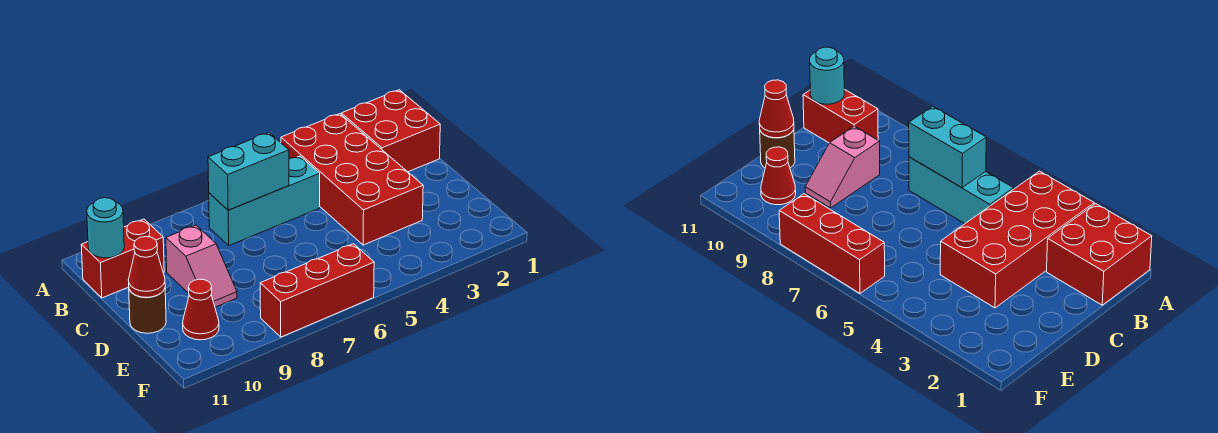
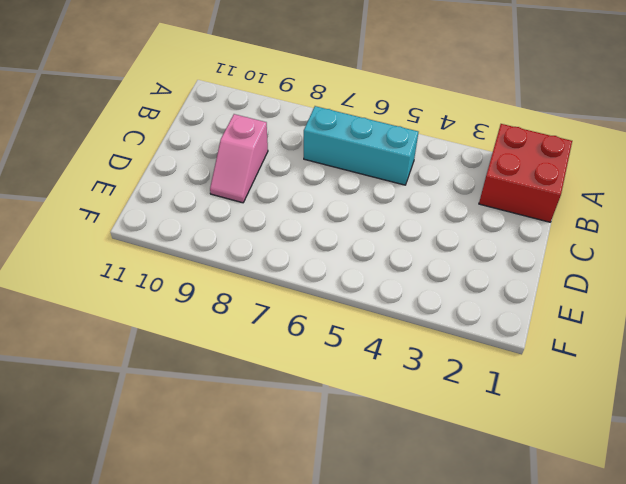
none -> red 2x4 brick [281,114,423,245]
none -> red 1x2 brick [81,219,164,298]

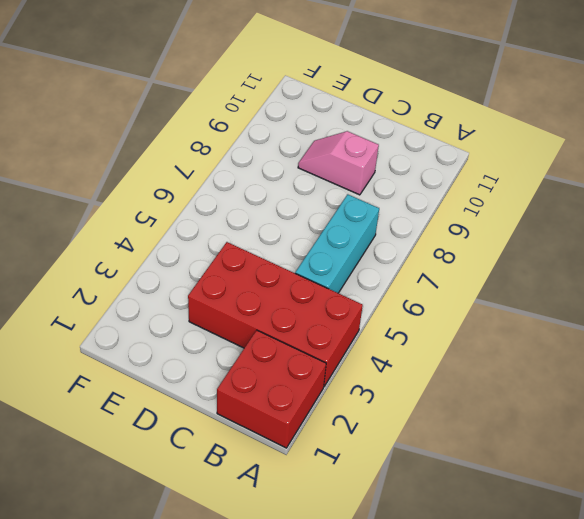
none -> red 1x2 brick [81,219,164,298]
none -> brown 1x1 round brick [129,289,166,333]

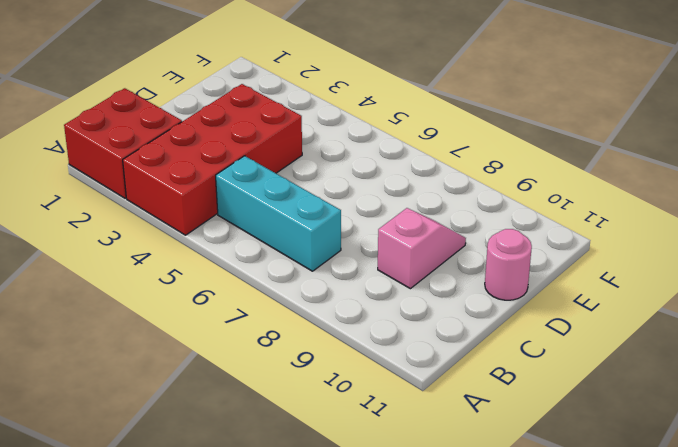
pink 1x1 round brick [485,229,532,300] -> brown 1x1 round brick [129,289,166,333]
none -> red 1x2 brick [81,219,164,298]
none -> red 1x1 cone [183,279,219,340]

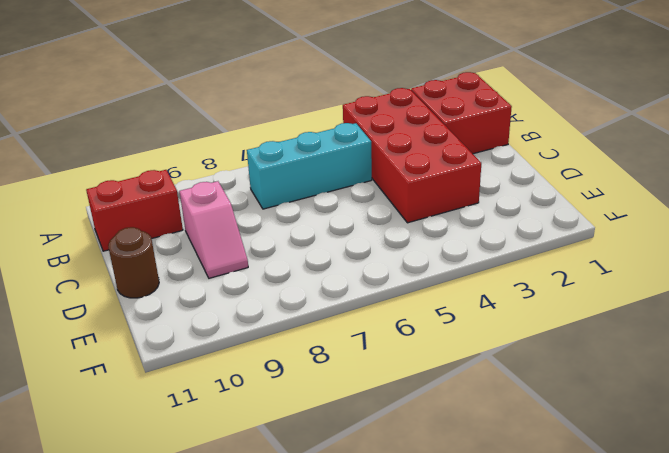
none -> red 1x1 cone [183,279,219,340]
none -> red 1x3 brick [260,244,374,337]

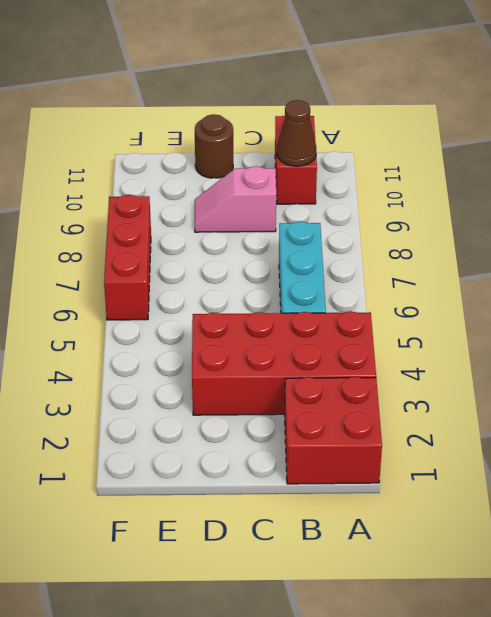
brown 1x1 cone [277,100,316,166] -> none
none -> red 1x1 cone [183,279,219,340]
none -> cyan 1x2 brick [208,133,289,210]

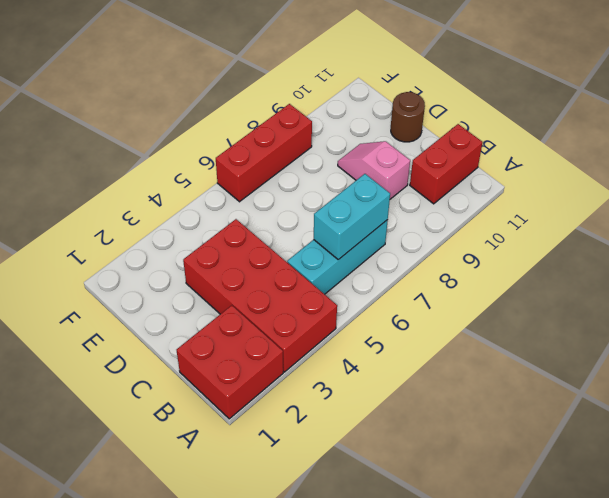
none -> red 1x1 cone [183,279,219,340]
none -> cyan 1x1 round brick [87,198,124,258]

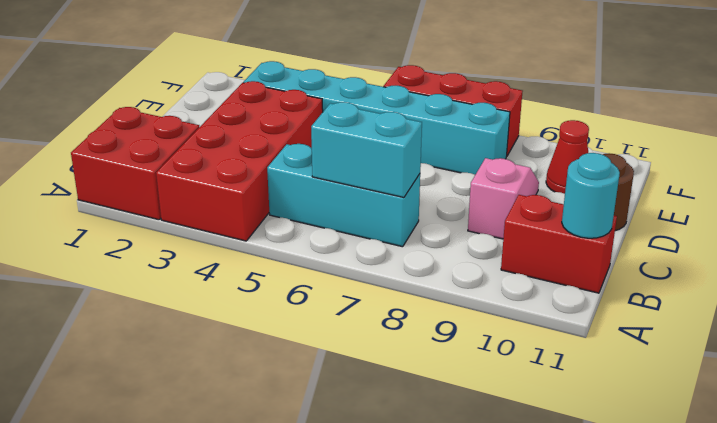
cyan 1x6 brick [244,61,510,175] -> none
none -> red 1x1 cone [128,236,165,297]

